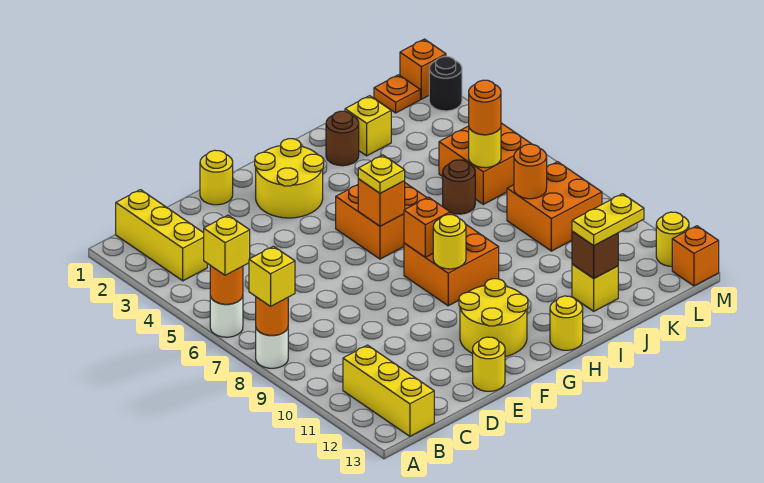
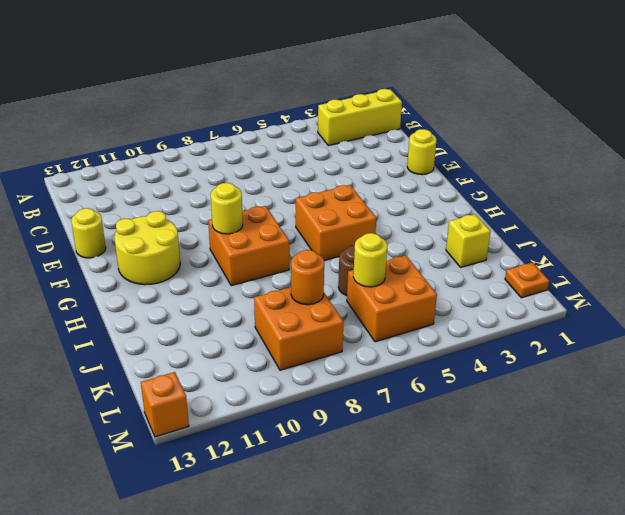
none -> white 1x1 round brick [210,297,243,337]
none -> white 1x1 round brick [256,329,288,368]
none -> yellow 1x3 brick [343,345,434,436]
none -> yellow 2x2 round brick [255,139,324,218]

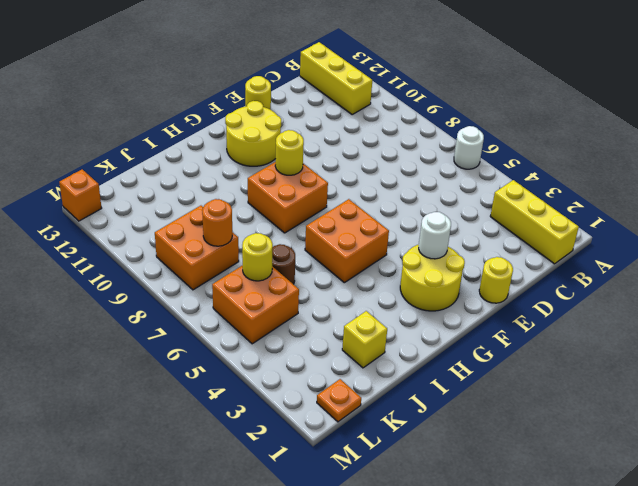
white 1x1 round brick [419,212,451,259] -> white 1x1 round brick moved to [256,329,288,368]
none -> yellow 1x1 round brick [550,296,583,350]
none -> brown 1x1 round brick [326,111,359,166]
none -> yellow 1x1 brick [572,264,618,311]
none -> orange 1x1 brick [400,39,446,99]

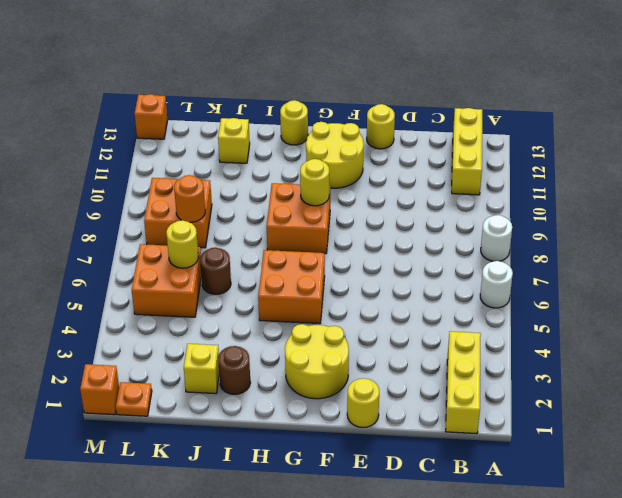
none -> black 1x1 round brick [429,57,462,111]
none -> yellow 1x1 round brick [656,212,689,266]
none -> orange 1x1 round brick [210,266,243,304]
none -> orange 1x1 round brick [256,297,288,335]

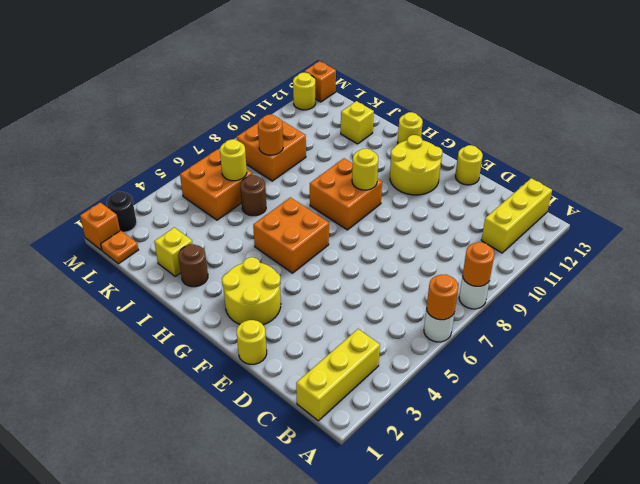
none -> orange 1x1 brick [358,179,405,226]
none -> orange 1x1 brick [404,197,450,257]
none -> brown 1x1 brick [572,231,618,279]
none -> yellow 1x1 brick [204,215,250,275]

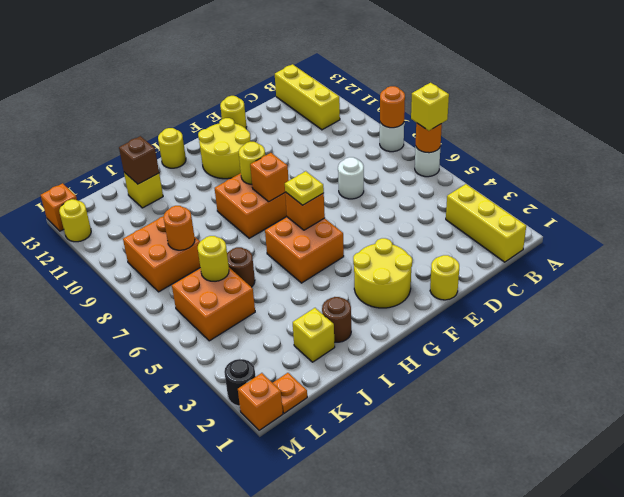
white 1x1 round brick [338,157,364,199] -> none
none -> yellow 1x1 brick [249,246,295,306]
none -> yellow 1x2 plate [572,194,644,246]
none -> orange 1x1 round brick [469,80,501,135]

